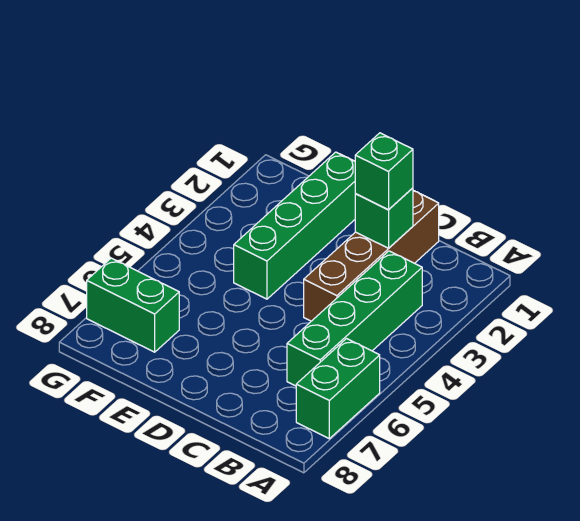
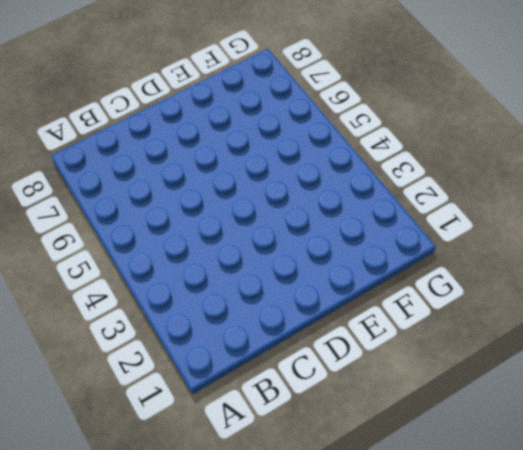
none -> green 1x2 brick [296,339,380,439]
none -> green 1x4 brick [287,251,422,386]

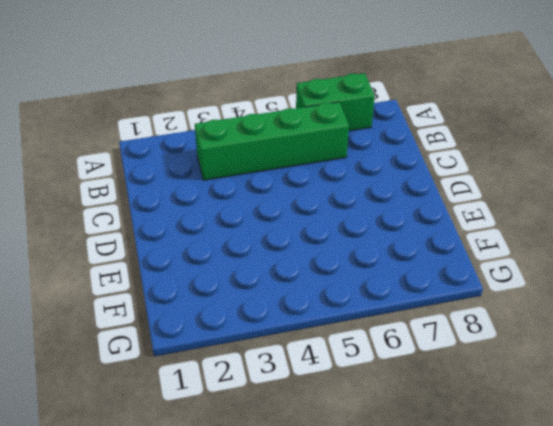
none -> brown 1x4 brick [304,191,439,321]
none -> green 1x4 brick [234,152,355,299]

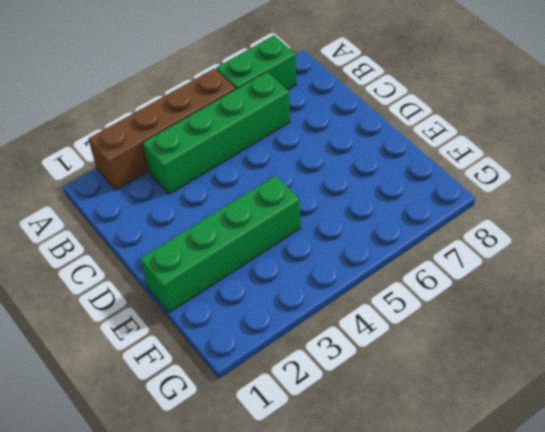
brown 1x4 brick [88,68,236,190] -> brown 1x4 brick moved to [304,191,439,321]
none -> green 1x2 brick [87,258,179,352]
none -> green 1x1 brick [355,188,413,248]

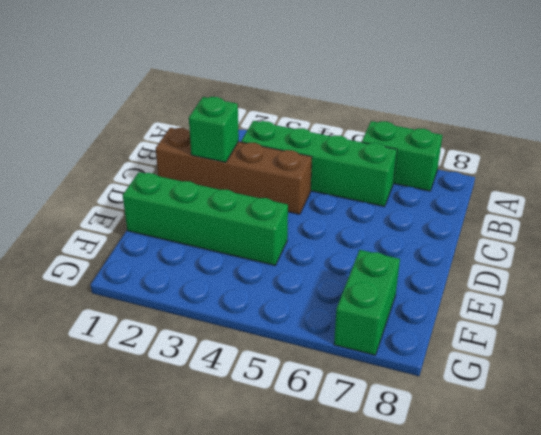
none -> green 1x1 brick [355,133,413,210]

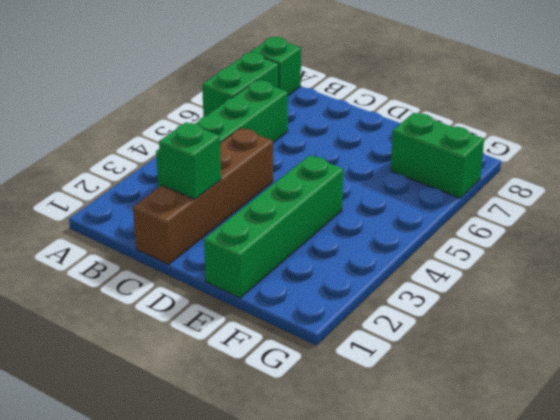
green 1x1 brick [250,37,301,95] -> green 1x1 brick moved to [355,133,413,210]

